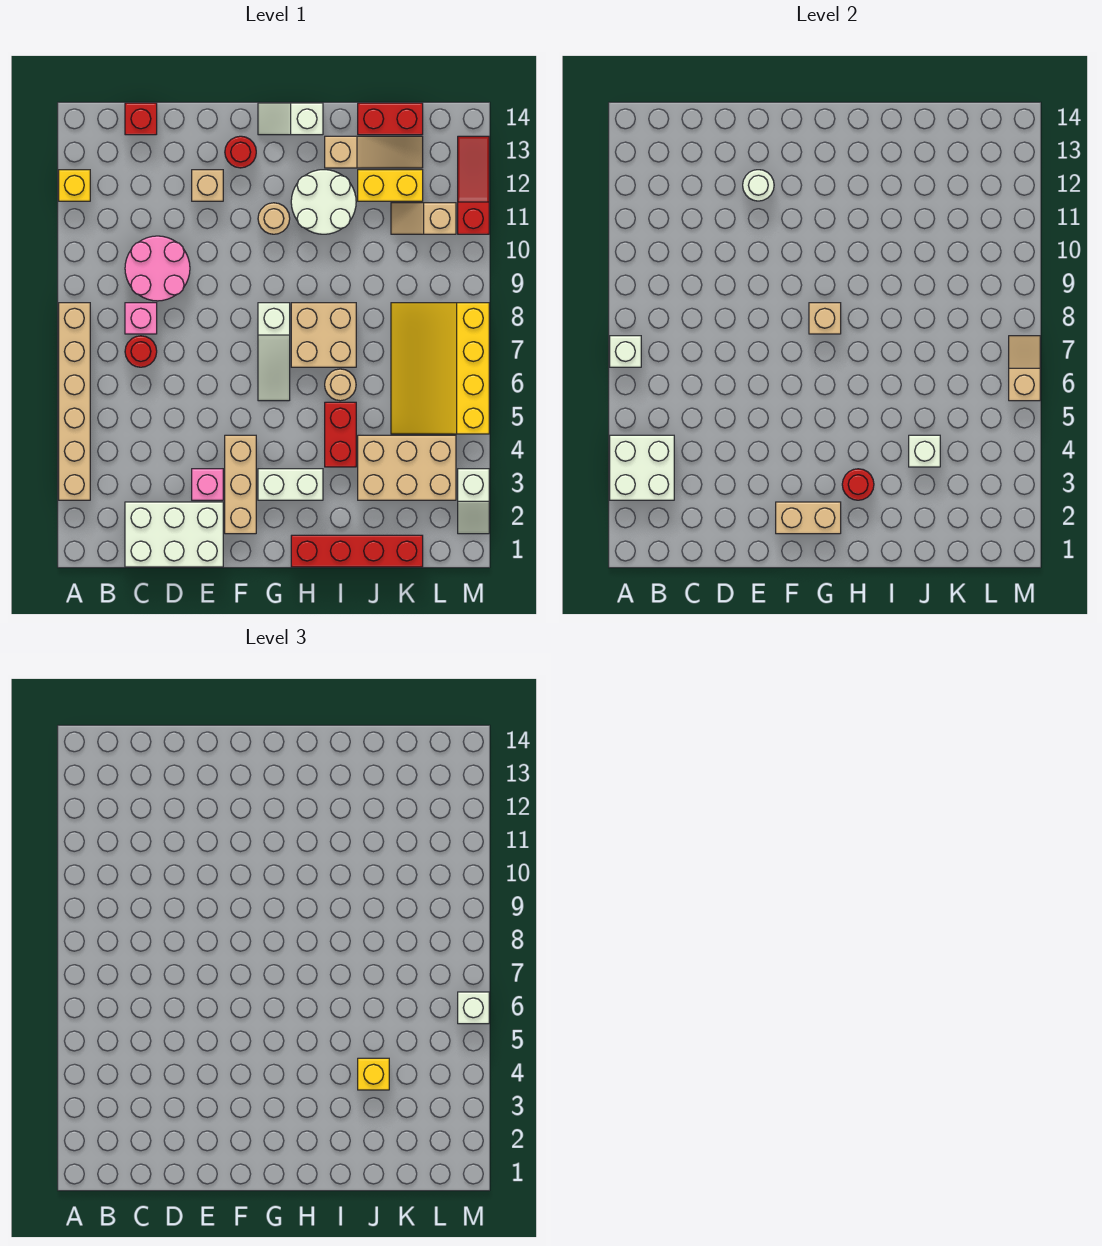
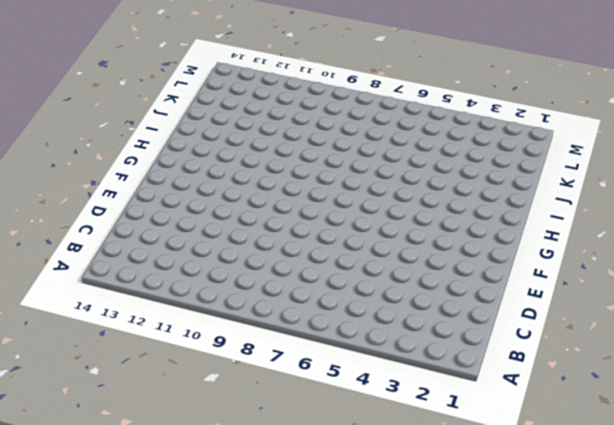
none -> tan 1x6 brick [59,303,90,500]
none -> yellow 1x1 brick [59,170,90,201]
none -> white 2x3 brick [125,502,223,567]
none -> red 1x1 round brick [125,336,157,367]

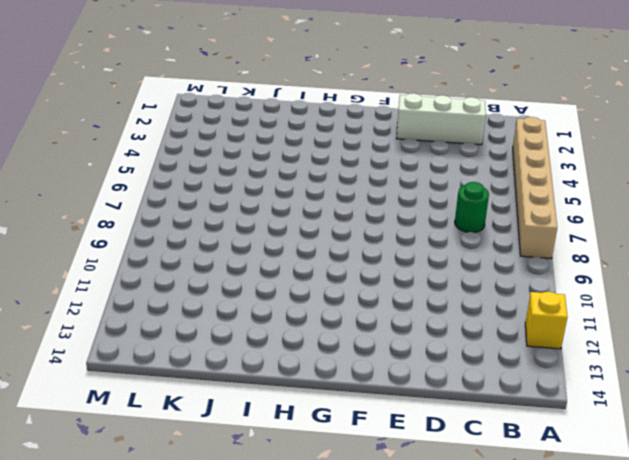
white 1x3 brick [396,93,486,145] -> white 2x3 brick [125,502,223,567]
green 1x1 round brick [455,182,489,233] -> red 1x1 round brick [125,336,157,367]
none -> pink 1x1 brick [125,303,157,334]
none -> pink 2x2 round brick [125,236,190,301]
none -> red 1x1 brick [125,103,157,135]
none -> pink 1x1 brick [192,469,223,500]

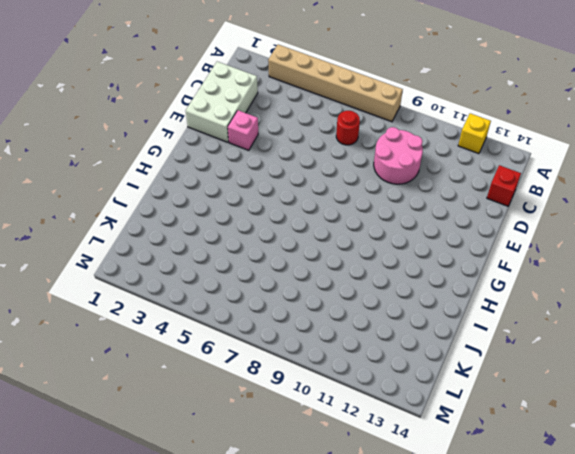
none -> pink 1x1 brick [125,303,157,334]
none -> tan 1x1 brick [192,170,223,201]
none -> tan 1x3 brick [225,435,256,534]
none -> red 1x1 round brick [225,136,256,168]

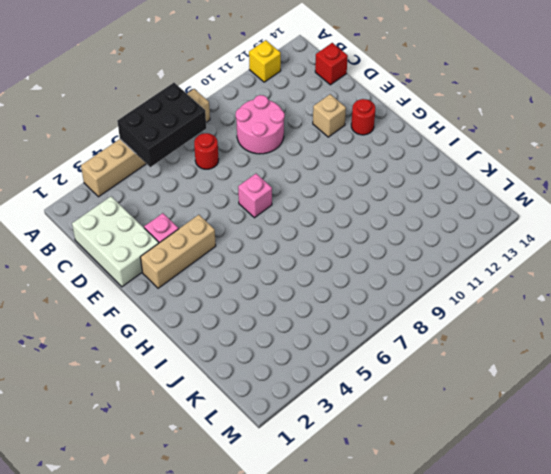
black 2x3 brick [117,83,206,167] -> white 1x1 brick [610,336,641,367]
pink 1x1 brick [238,174,272,218] -> pink 1x1 brick moved to [125,303,157,334]
none -> white 1x2 brick [258,469,323,500]
none -> white 1x3 slope [258,303,290,401]
none -> tan 1x1 round brick [258,203,290,234]
none -> white 1x2 slope [258,103,323,135]

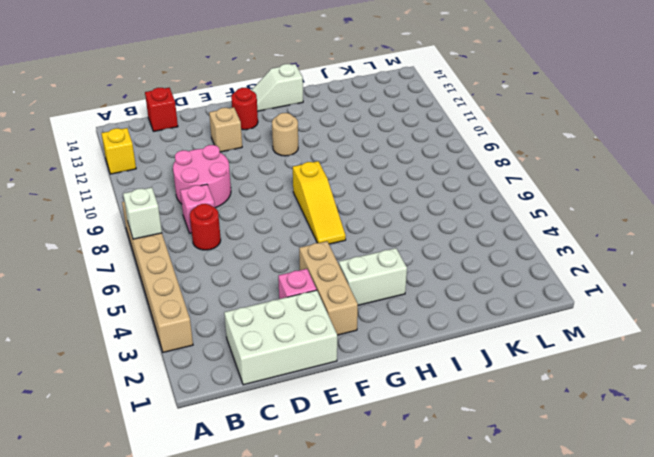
yellow 1x3 slope [293,161,346,244] -> white 1x3 slope [258,303,290,401]
none -> red 1x4 brick [291,535,423,567]
none -> tan 2x2 brick [291,303,356,367]
none -> white 2x2 round brick [291,170,356,234]
none -> red 1x2 brick [325,402,356,467]

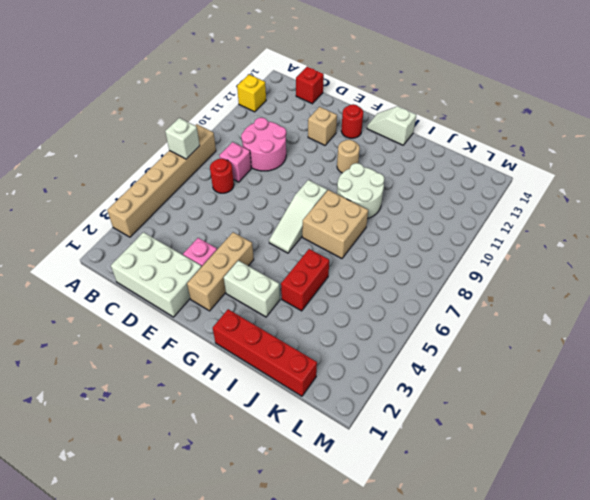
white 2x2 round brick [337,163,385,219] -> white 2x2 round brick moved to [291,170,356,234]
none -> tan 1x1 round brick [325,369,356,401]
none -> tan 1x3 slope [325,136,423,168]
none -> tan 2x3 brick [358,435,456,500]
none -> yellow 1x2 brick [358,170,423,201]

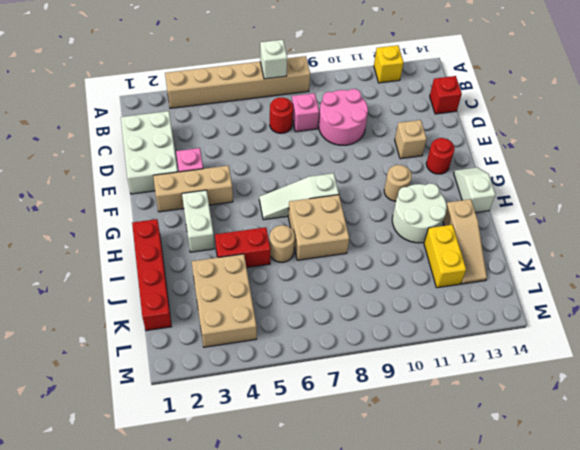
none -> red 1x2 brick [358,103,423,135]
none -> yellow 3x4 slope [391,303,489,434]
none -> tan 1x2 slope [391,203,456,234]
none -> white 1x2 slope [458,469,489,534]

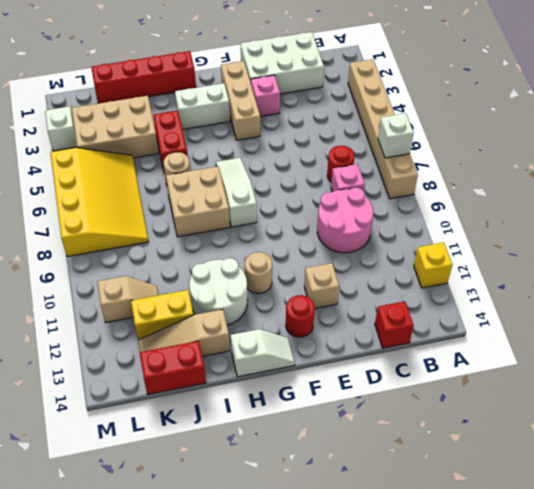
none -> red 1x3 slope [458,136,489,234]
none -> white 2x2 brick [610,435,674,500]
none -> white 1x1 round brick [743,170,774,201]
none -> tan 1x2 brick [776,502,841,534]

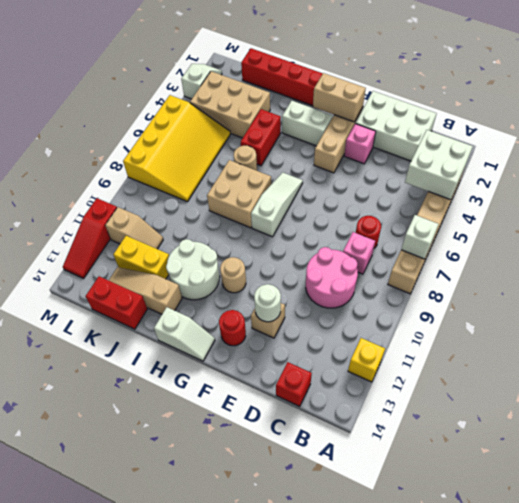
none -> tan 1x1 brick [809,303,841,334]
none -> red 1x1 round brick [842,469,874,500]
none -> white 1x1 brick [909,435,940,467]
none -> tan 1x2 slope [1009,336,1040,401]

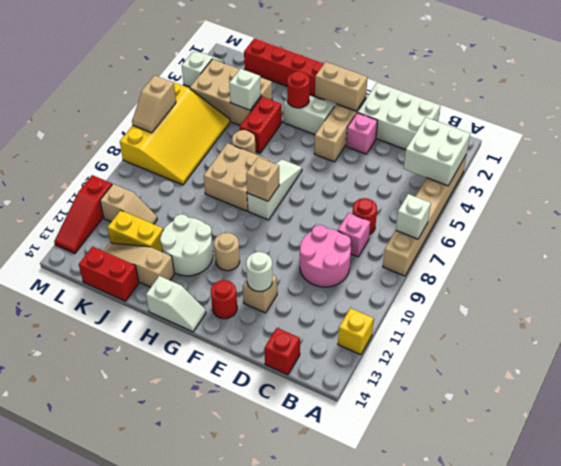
none -> yellow 1x1 brick [358,1058,389,1090]
none -> white 1x1 brick [458,992,489,1024]

